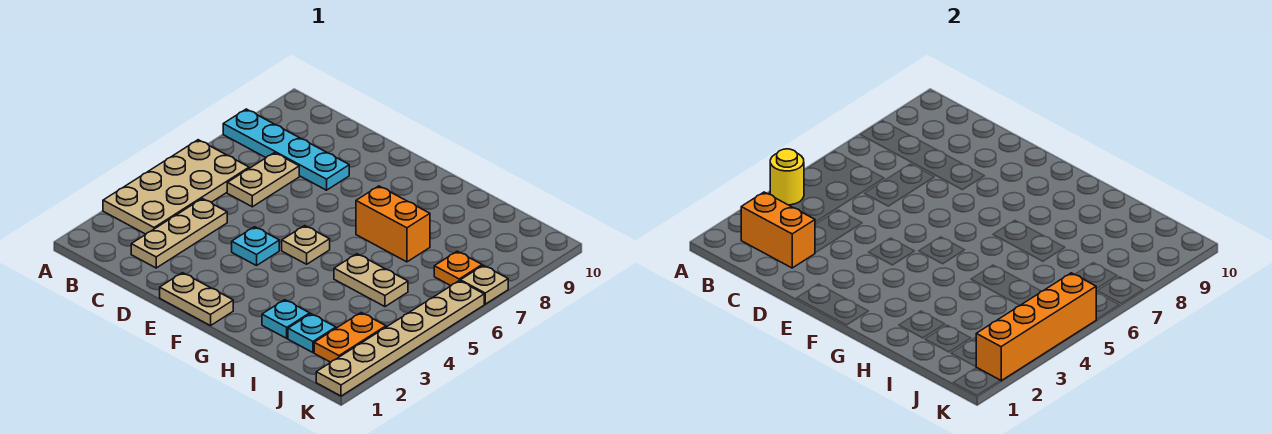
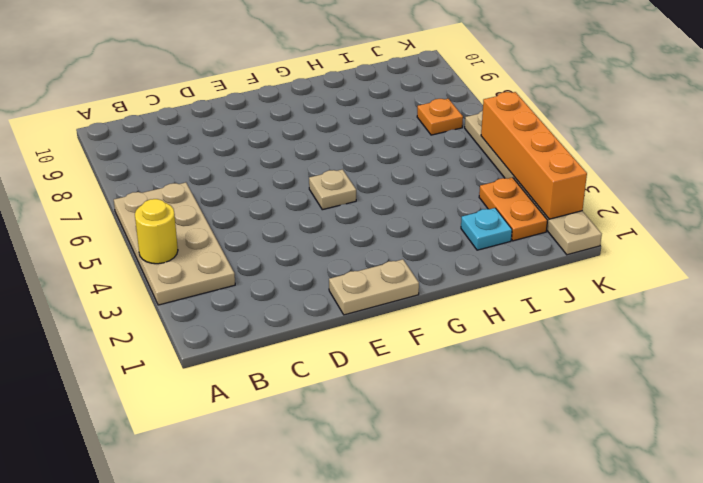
none -> cyan 1x4 plate [223,109,349,190]
none -> tan 1x3 plate [131,199,227,268]
none -> tan 1x2 plate [227,153,299,207]

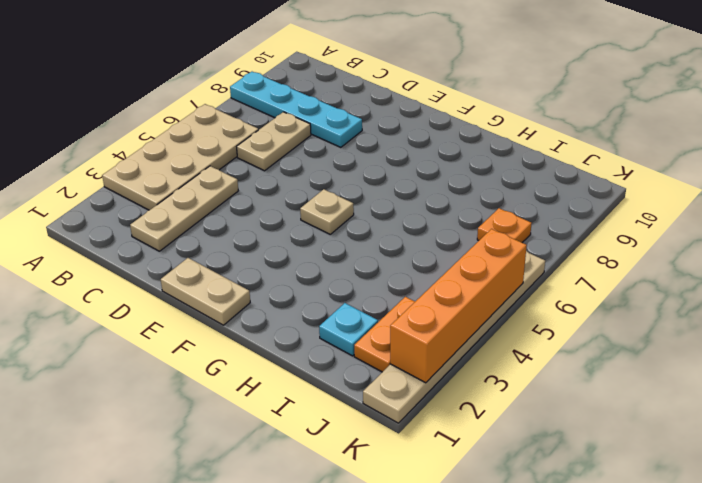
none -> cyan 1x1 plate [232,227,279,266]
none -> orange 1x2 brick [356,186,430,262]
none -> cyan 1x1 plate [262,300,310,338]

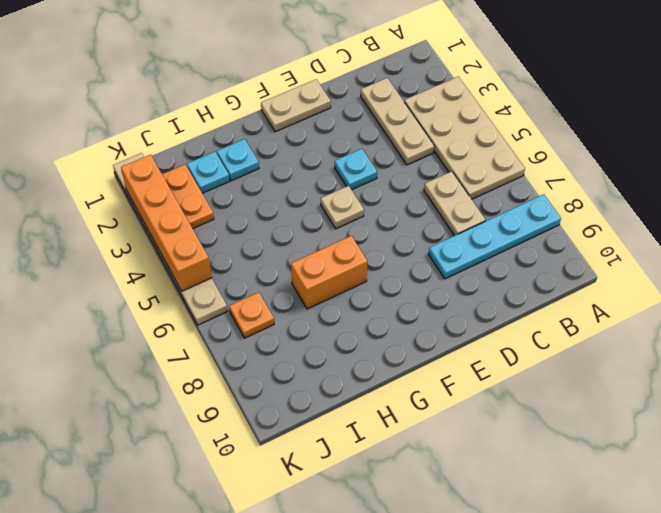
none -> tan 1x2 plate [334,254,408,307]
none -> tan 1x1 plate [460,265,508,304]
none -> yellow 1x1 round brick [770,149,804,205]

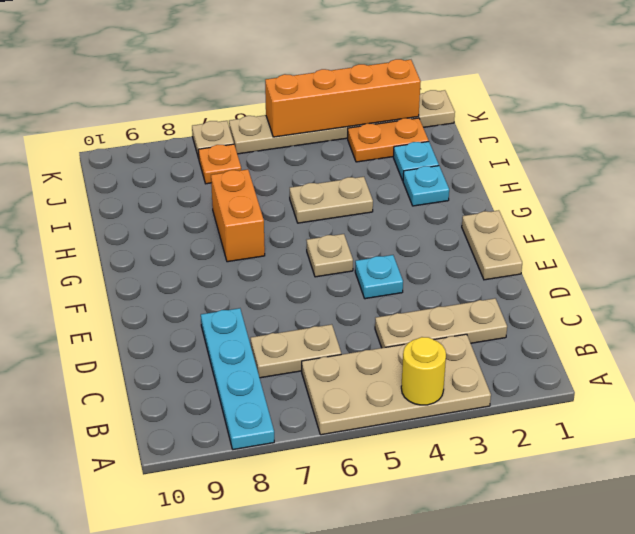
tan 1x2 plate [290,177,373,223] -> tan 1x2 plate turned to [334,254,408,307]
none -> orange 1x2 brick [741,192,815,268]

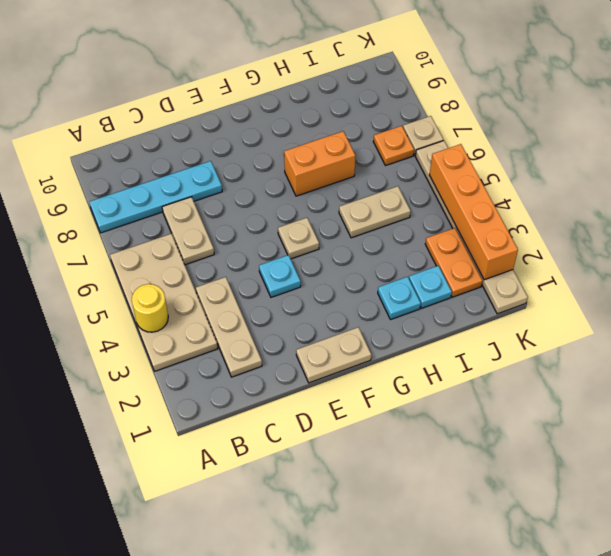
none -> orange 1x2 brick [741,192,815,268]

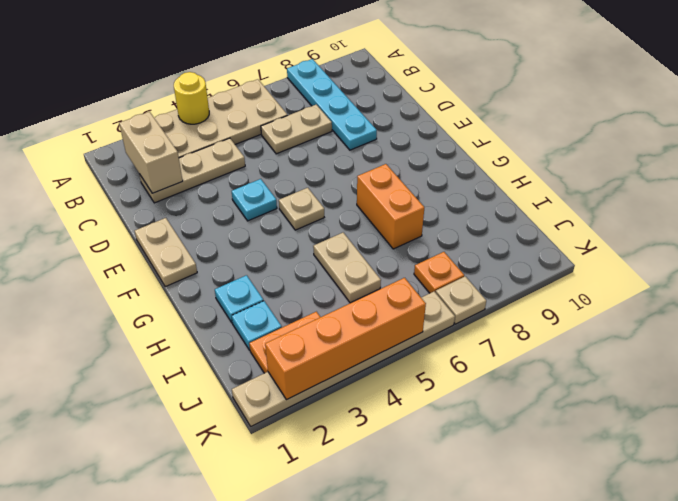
tan 1x2 brick [119,112,183,193] -> orange 1x2 brick [741,192,815,268]

